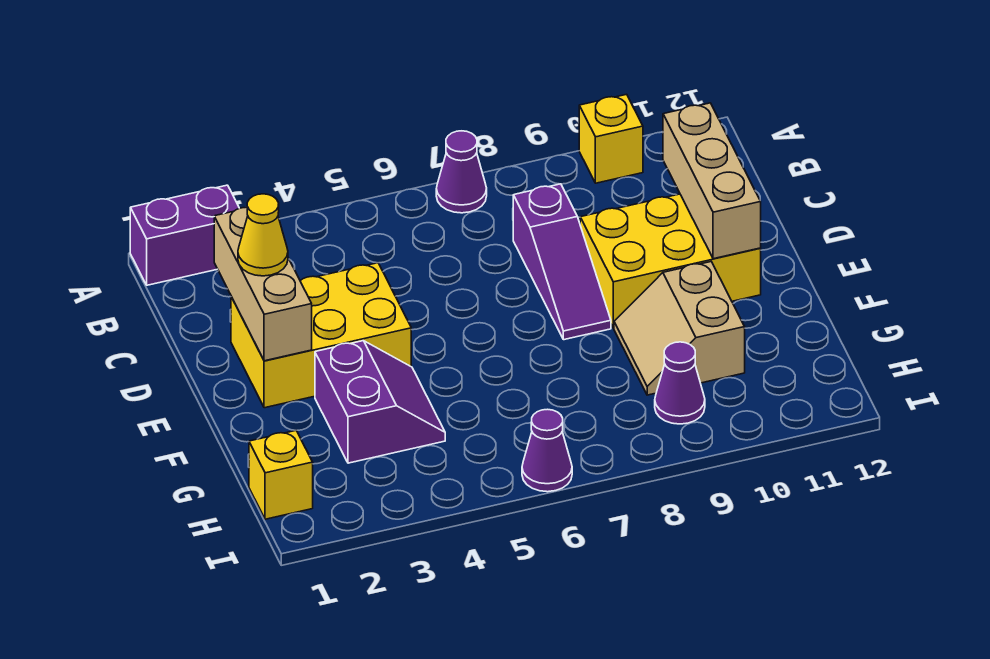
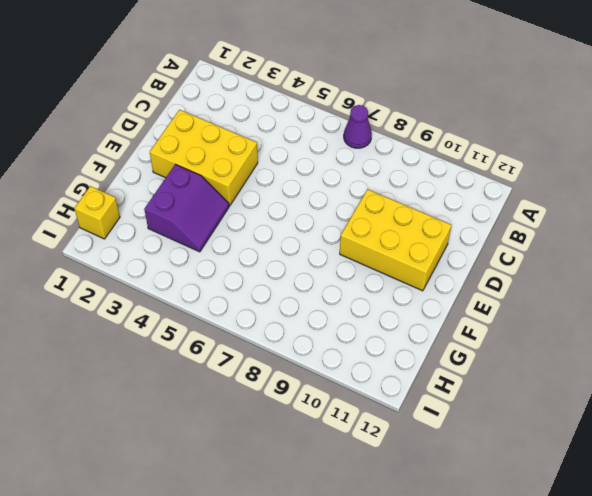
none -> purple 1x2 brick [130,185,239,285]
none -> yellow 1x1 brick [579,94,643,183]
none -> purple 1x3 slope [513,184,611,340]

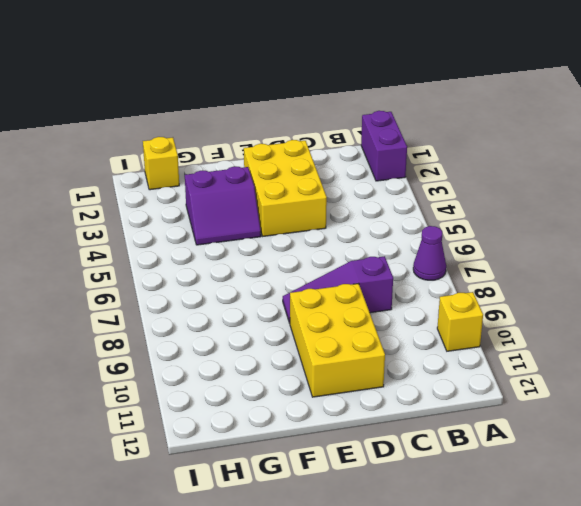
none -> tan 2x2 slope [614,262,745,395]
none -> purple 1x1 cone [655,342,705,424]
none -> purple 1x1 cone [522,409,572,492]

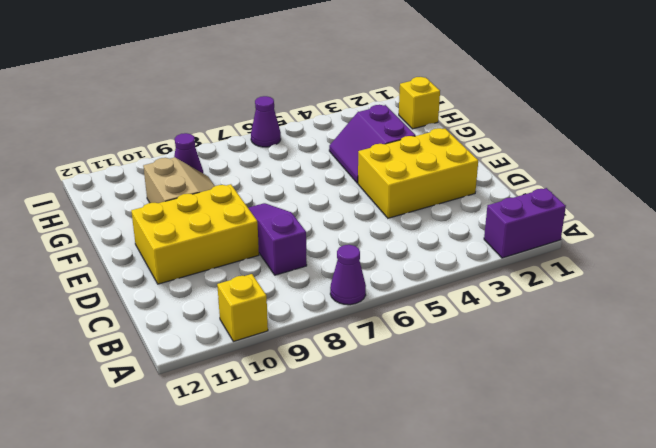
none -> tan 1x3 brick [214,207,312,361]
none -> tan 1x3 brick [663,103,761,259]
none -> yellow 1x1 cone [238,194,288,276]

